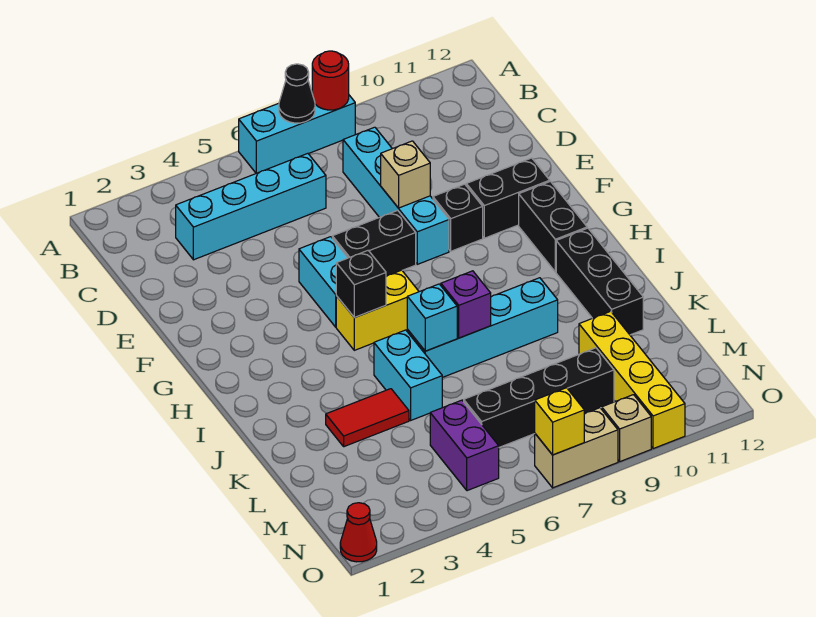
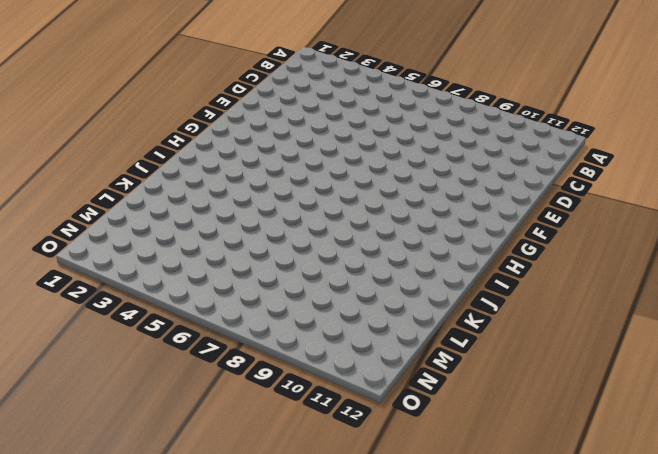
none -> cyan 1x3 brick [239,95,355,173]
none -> cyan 1x4 brick [176,153,326,260]
none -> cyan 1x4 brick [343,127,449,264]

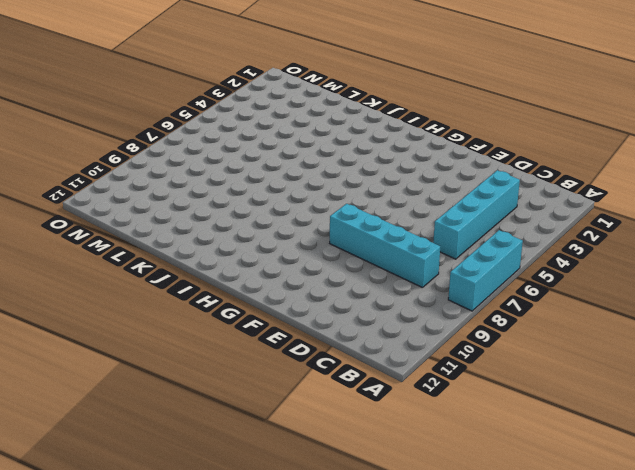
none -> cyan 1x2 brick [299,237,348,327]
none -> black 1x2 brick [332,210,416,276]
none -> black 1x1 brick [433,184,483,251]

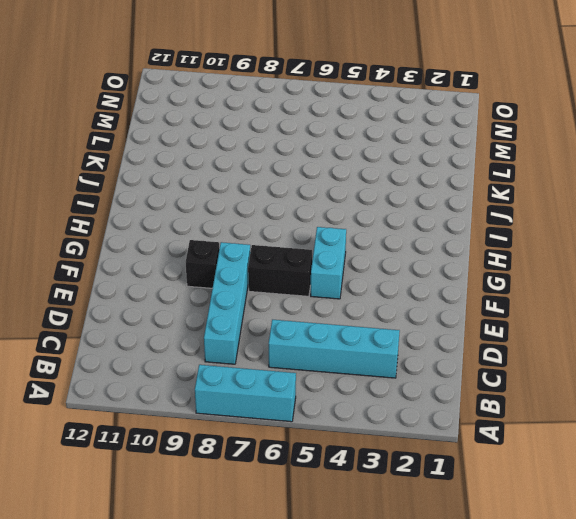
none -> black 1x2 brick [466,158,550,238]
none -> black 1x2 brick [519,181,587,272]
none -> yellow 1x2 brick [336,270,419,350]

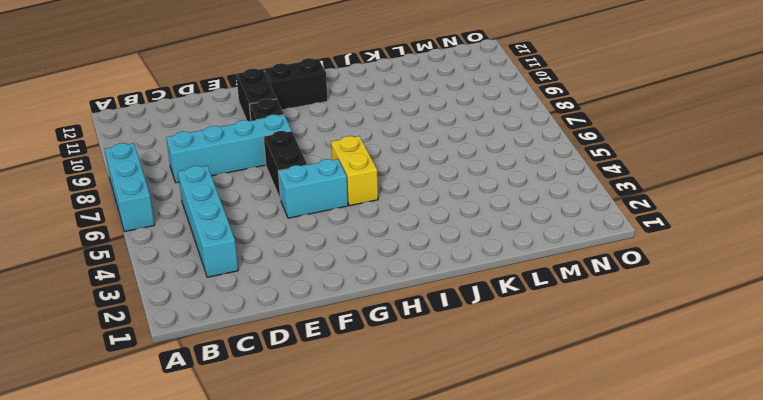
none -> black 1x3 brick [556,228,643,335]
none -> cyan 1x2 brick [374,330,442,420]
none -> cyan 1x4 brick [407,278,558,378]

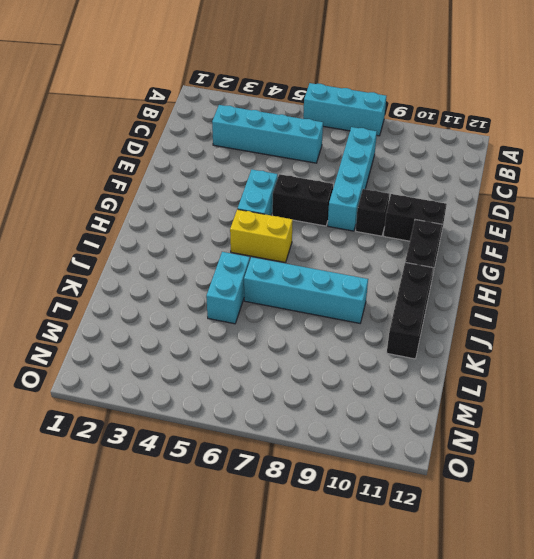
none -> red 1x2 tile [326,389,409,447]
none -> yellow 1x4 brick [579,311,685,449]
none -> purple 1x2 brick [430,400,499,491]

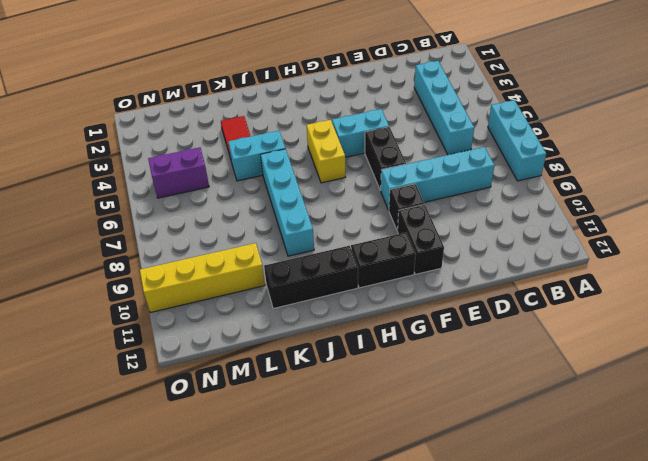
none -> black 1x4 brick [464,348,614,447]
none -> red 1x1 cone [340,503,377,562]
none -> tan 1x2 brick [535,408,618,488]

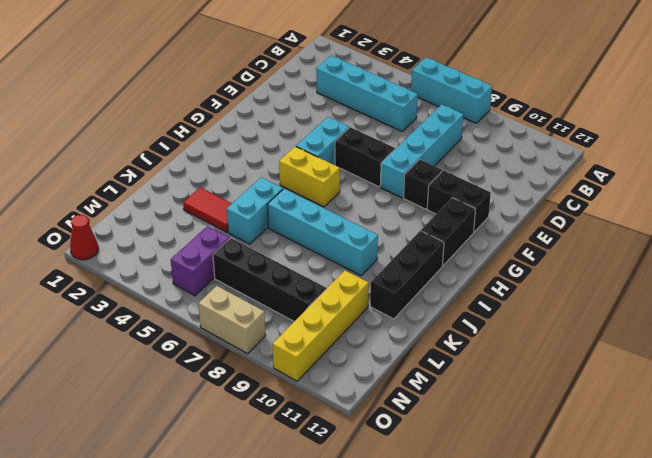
none -> tan 1x1 brick [602,395,651,461]
none -> black 1x1 cone [279,64,315,123]
none -> red 1x1 round brick [312,51,349,110]

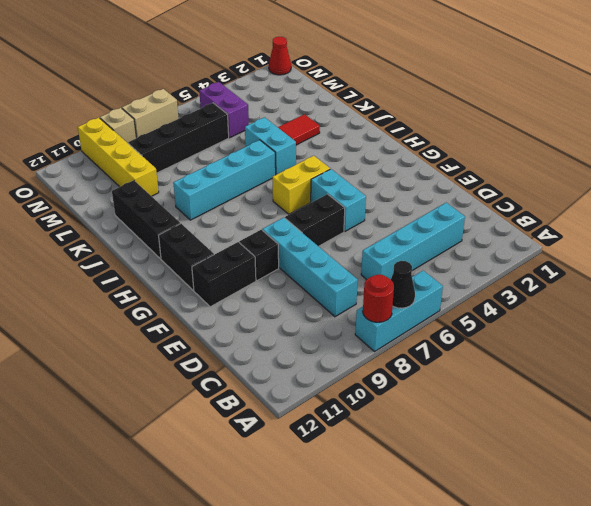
none -> tan 1x1 brick [381,141,430,208]
none -> black 1x1 brick [336,251,386,318]
none -> cyan 1x1 brick [407,284,457,351]

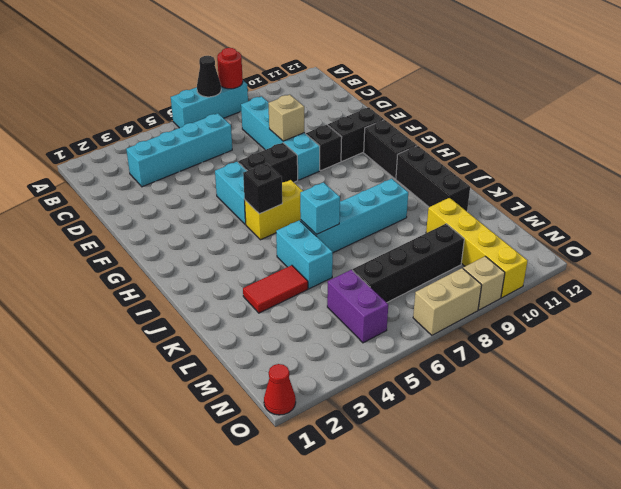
none -> purple 1x1 brick [441,271,491,338]
none -> yellow 1x1 brick [535,388,584,455]

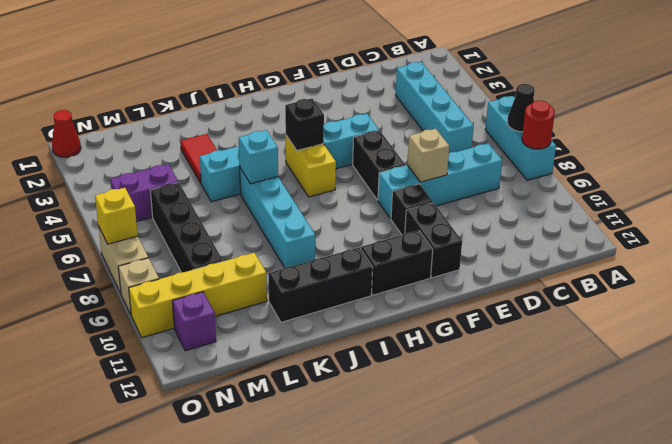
purple 1x1 brick [172,292,216,351] -> purple 1x1 brick moved to [441,271,491,338]

